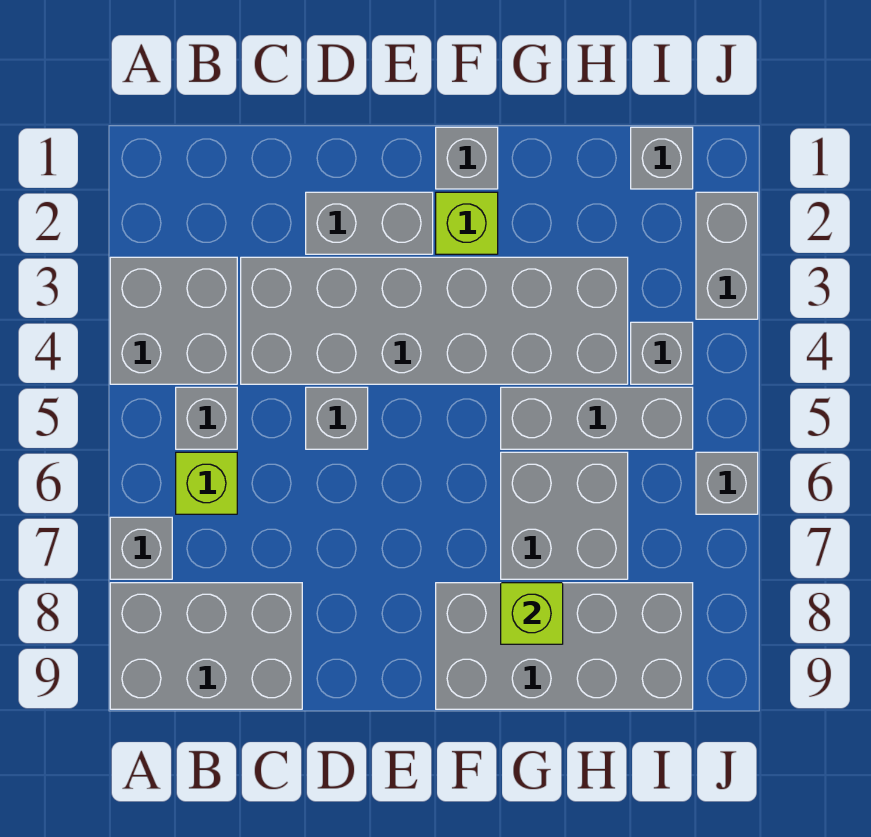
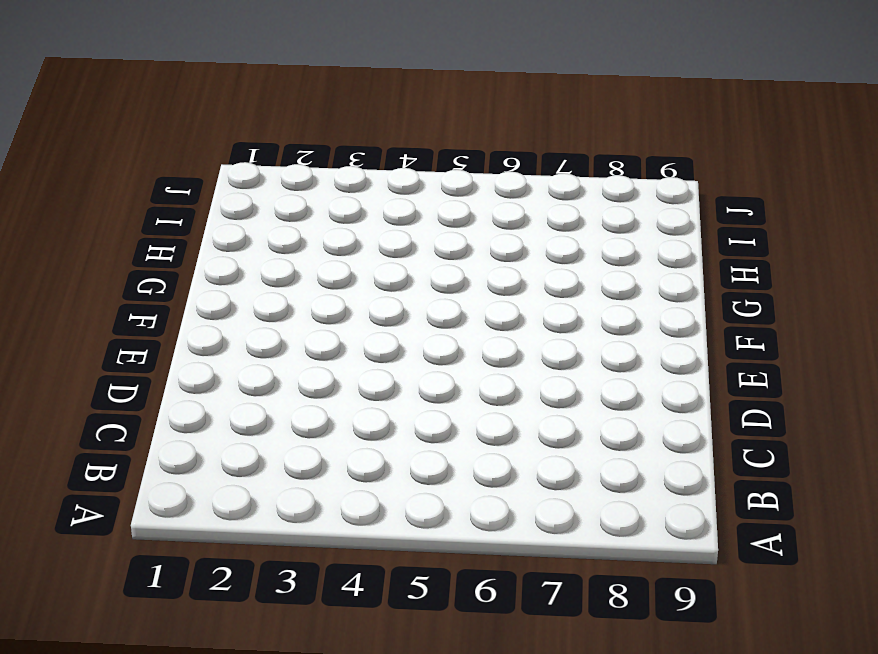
none -> grey 2x2 brick [110,257,237,384]
none -> grey 1x1 brick [110,517,172,579]
none -> grey 2x3 brick [110,583,302,709]

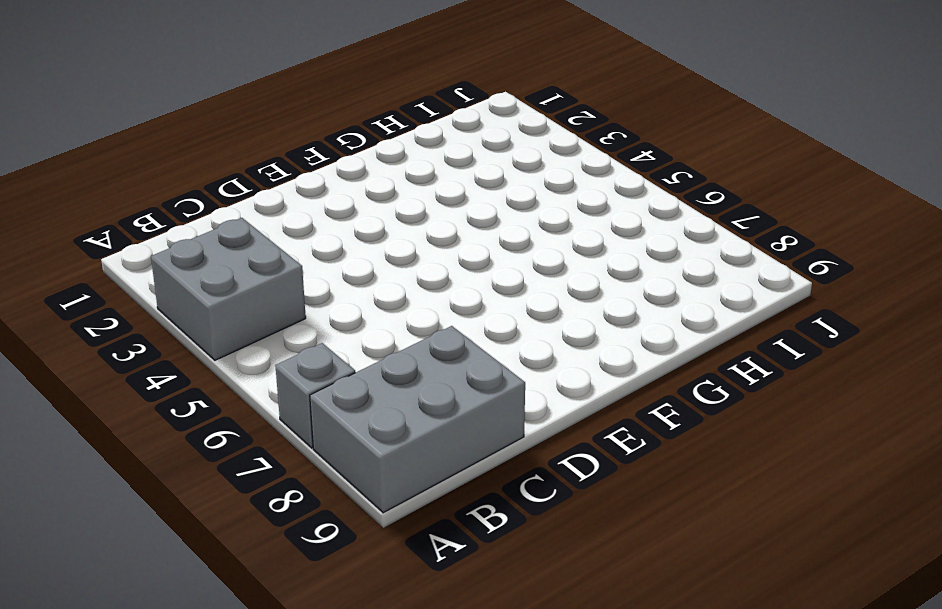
none -> grey 1x1 brick [176,387,237,449]
none -> lime 1x1 brick [176,452,237,514]
none -> grey 2x6 brick [241,257,628,384]

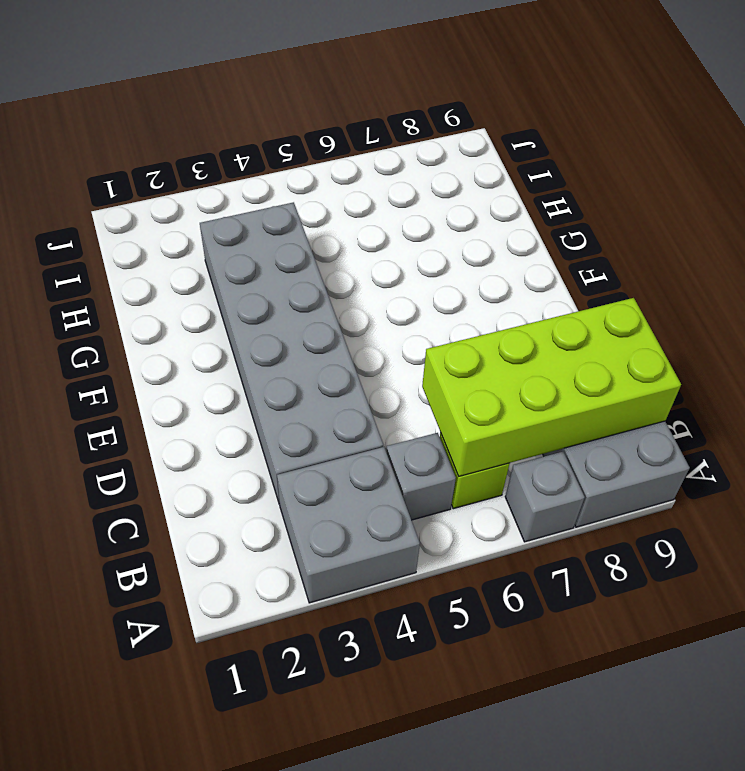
lime 2x4 brick [422,298,681,476] -> none
none -> grey 1x2 brick [306,192,433,254]
none -> grey 1x1 brick [306,387,368,449]
none -> grey 1x1 brick [436,127,498,189]

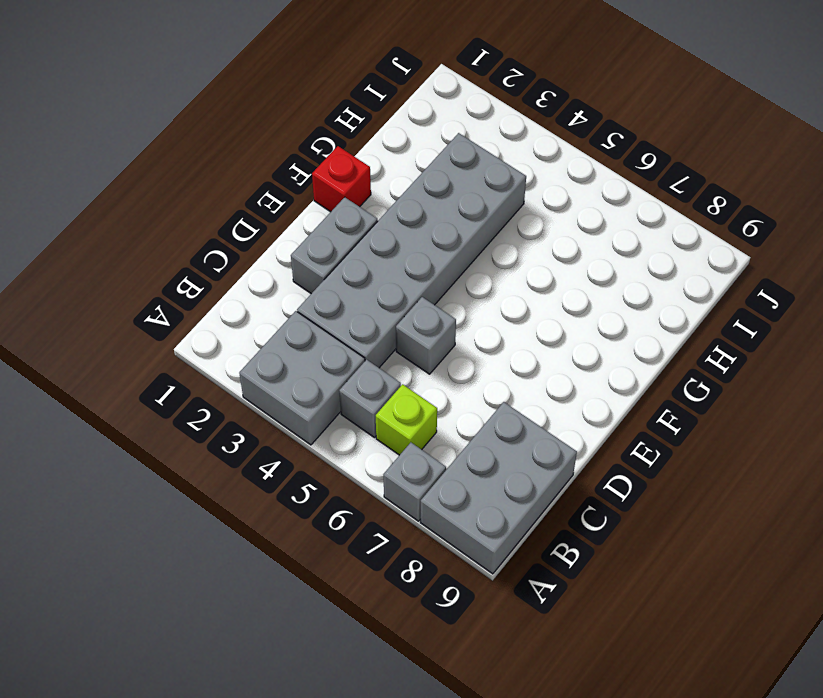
red 1x1 brick [312,146,371,212] -> grey 1x1 brick [436,127,498,189]
none -> lime 1x1 brick [436,192,498,254]
none -> grey 2x4 brick [436,583,693,709]
none -> grey 1x3 brick [501,387,693,449]

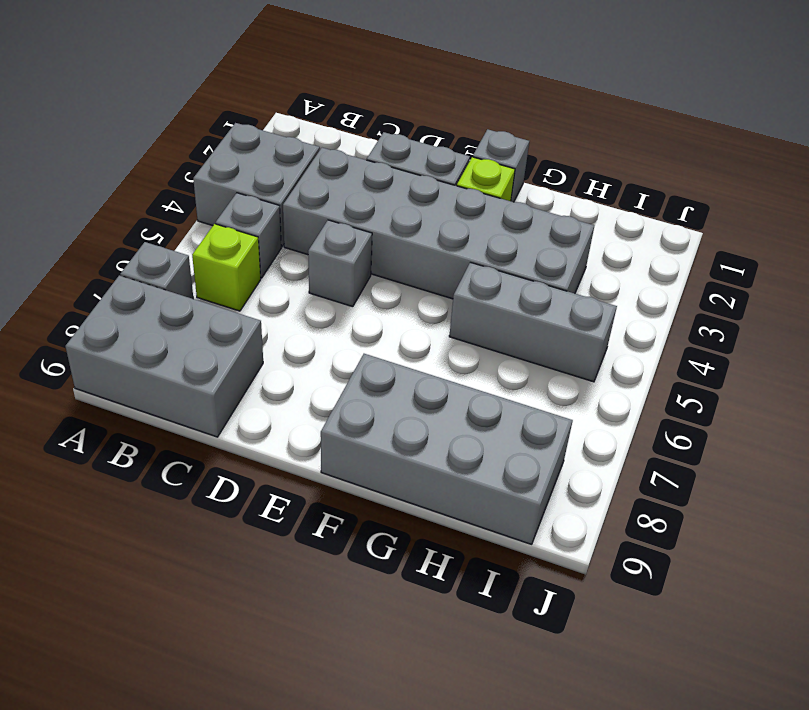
none -> grey 2x2 brick [501,452,628,579]
none -> grey 1x1 brick [631,127,693,189]
none -> grey 1x1 brick [631,322,693,384]

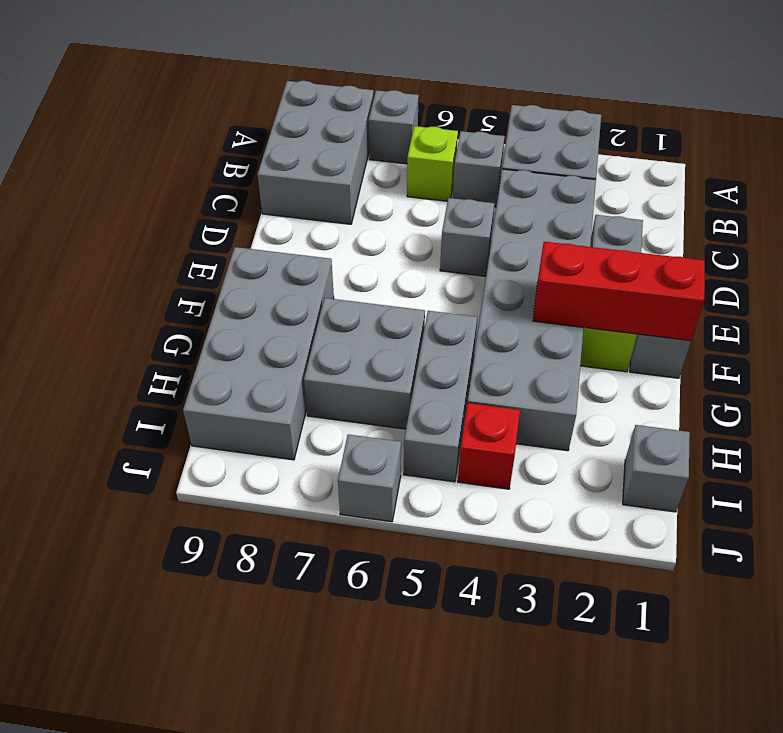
red 1x3 brick [533,242,705,341] -> none
red 1x1 brick [458,403,520,489] -> grey 1x1 brick [631,322,693,384]
none -> grey 1x2 brick [696,192,758,319]
none -> lime 1x1 brick [501,583,563,644]

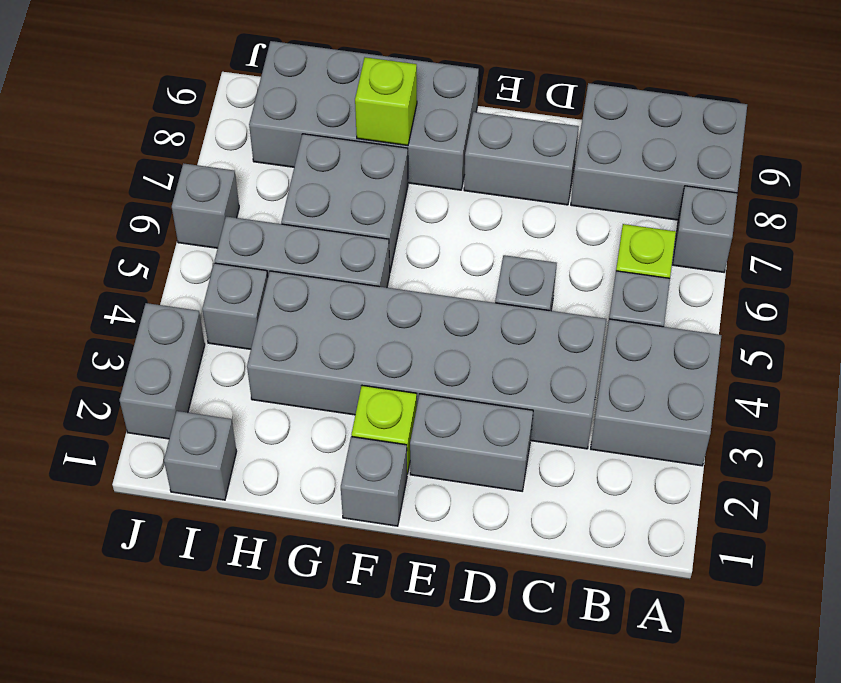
grey 1x2 brick [464,112,579,205] -> none

